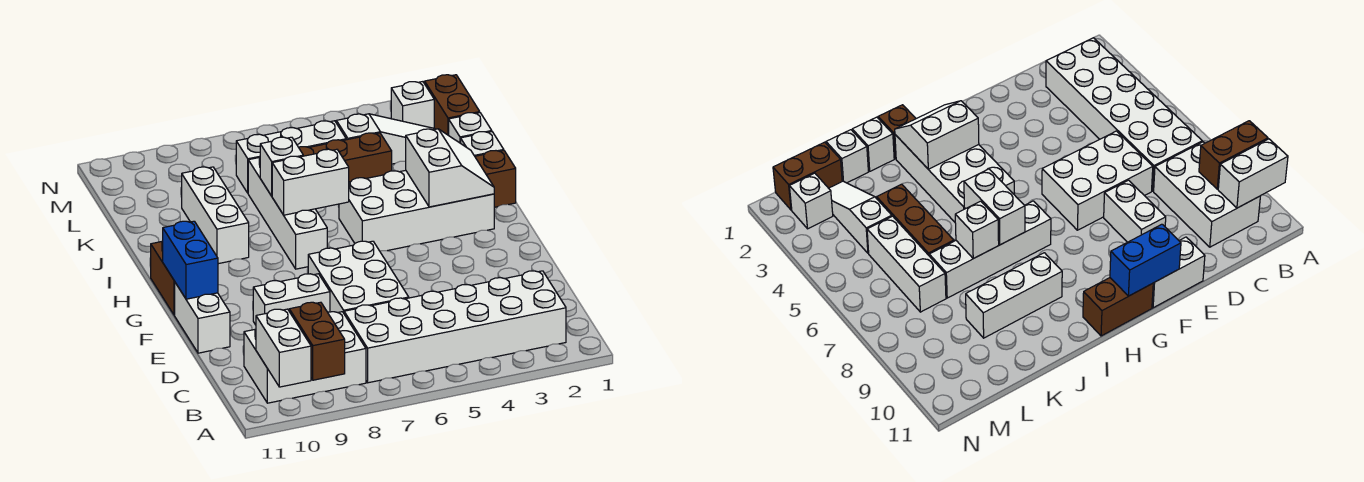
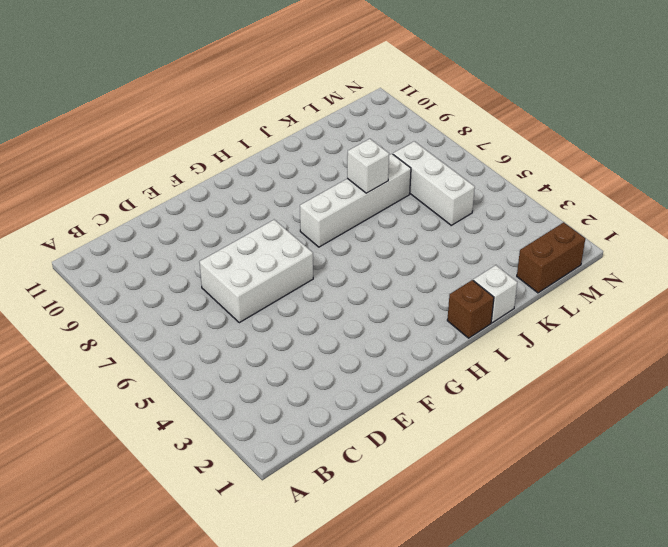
none -> white 2x6 brick [344,271,566,383]
none -> white 2x3 brick [244,312,366,403]
none -> white 1x2 brick [253,274,330,325]

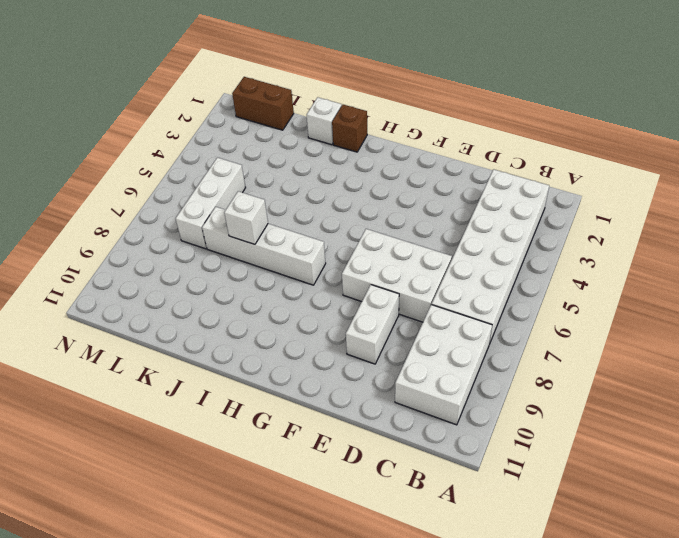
none -> white 1x2 brick [175,283,230,353]
none -> brown 1x2 brick [151,242,175,315]
none -> white 2x4 brick [339,170,494,251]

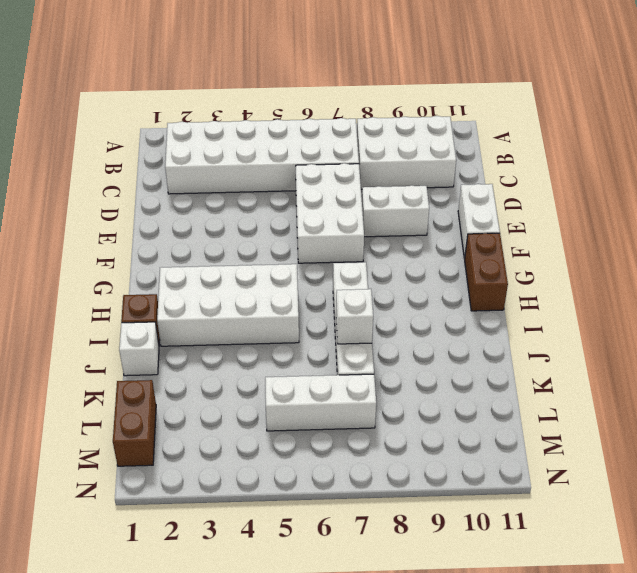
none -> white 1x3 brick [182,167,249,264]
none -> white 1x1 brick [449,113,492,143]
none -> brown 1x3 brick [299,133,392,182]

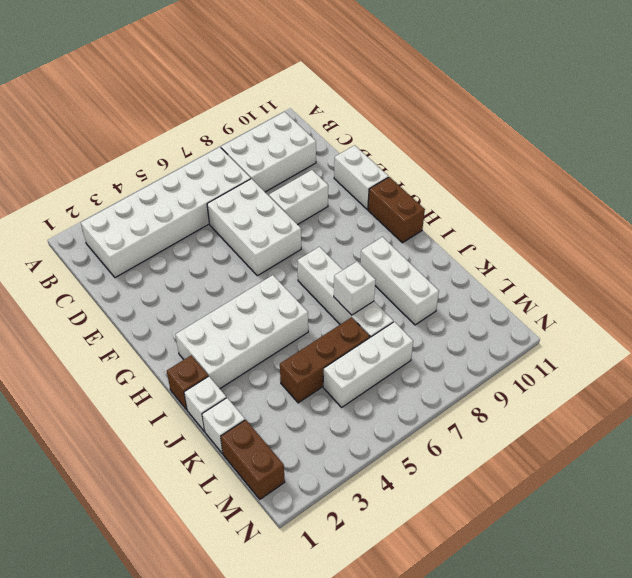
none -> white 1x3 slope [336,114,435,164]
none -> white 1x1 brick [391,82,434,128]
none -> brown 1x2 brick [289,302,345,380]

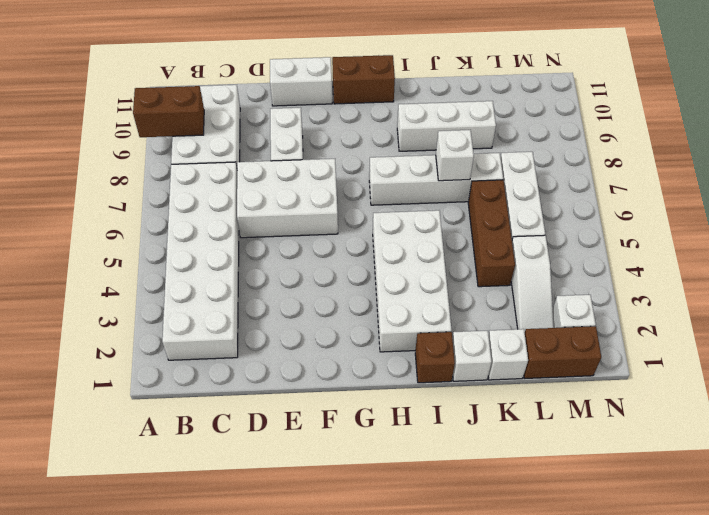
none -> white 1x2 brick [256,309,311,387]
none -> blue 1x2 brick [162,221,218,299]
none -> white 2x2 slope [406,129,494,207]

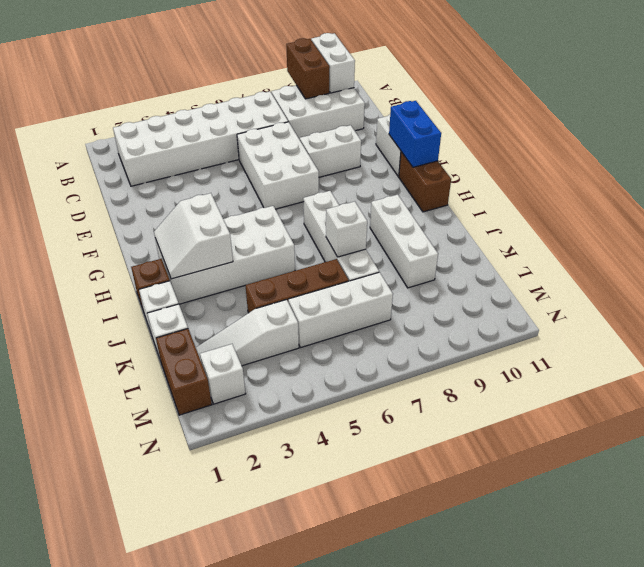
none -> white 1x2 brick [272,149,349,215]

